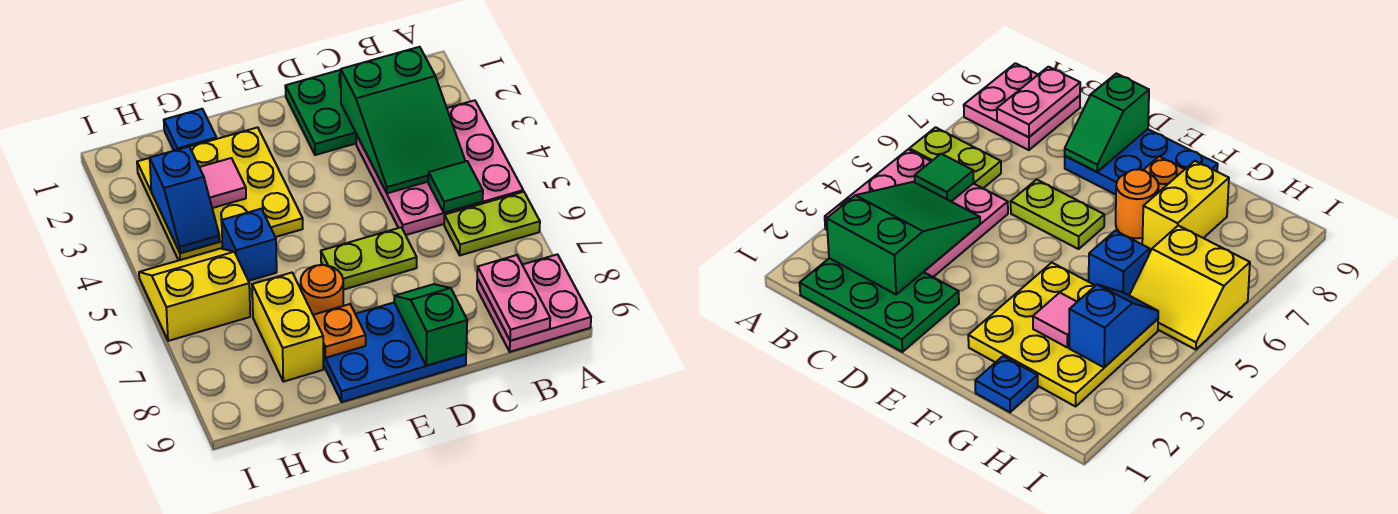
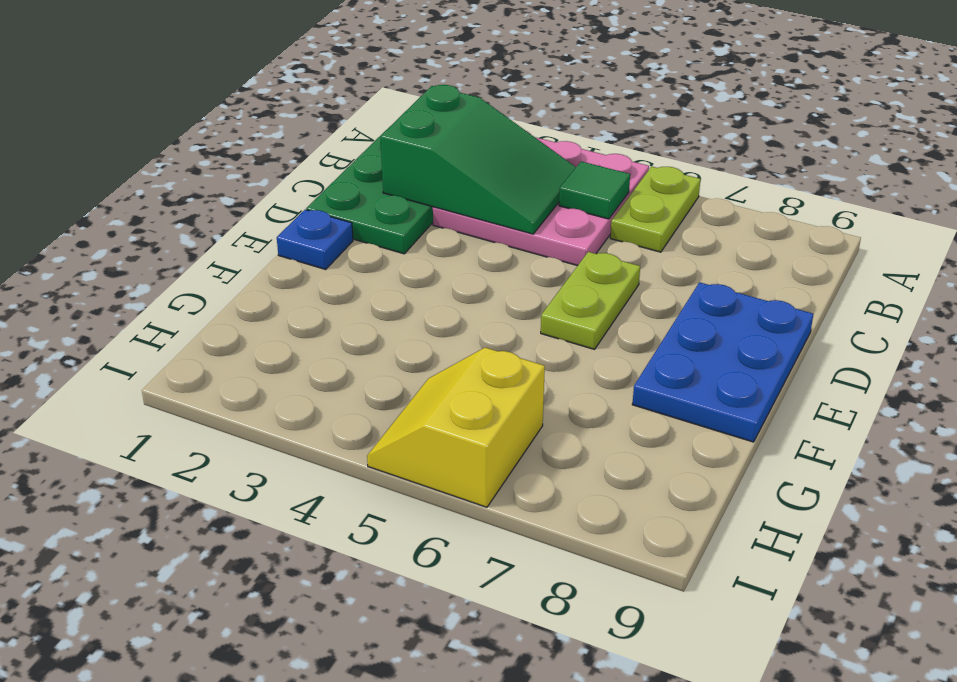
blue 1x1 plate [277,210,353,269] -> blue 1x1 plate moved to [164,109,216,151]
none -> pink 2x2 plate [477,254,591,352]
none -> yellow 3x3 plate [137,127,303,260]
none -> orange 1x1 round brick [301,265,343,315]

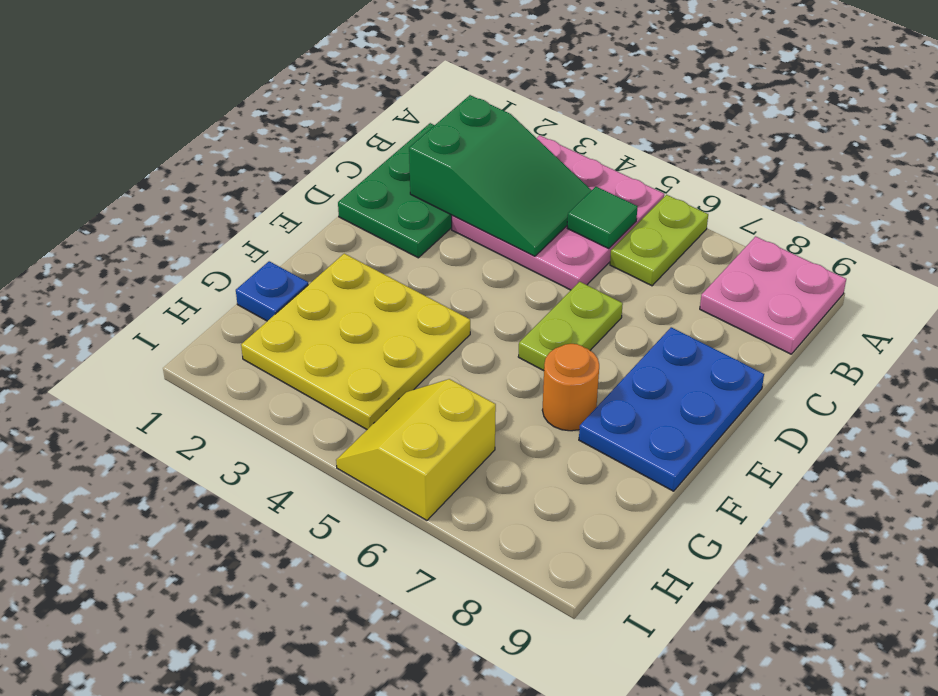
none -> blue 1x1 brick [222,209,277,281]
none -> yellow 1x2 brick [252,273,324,382]
none -> pink 1x2 plate [477,255,550,341]

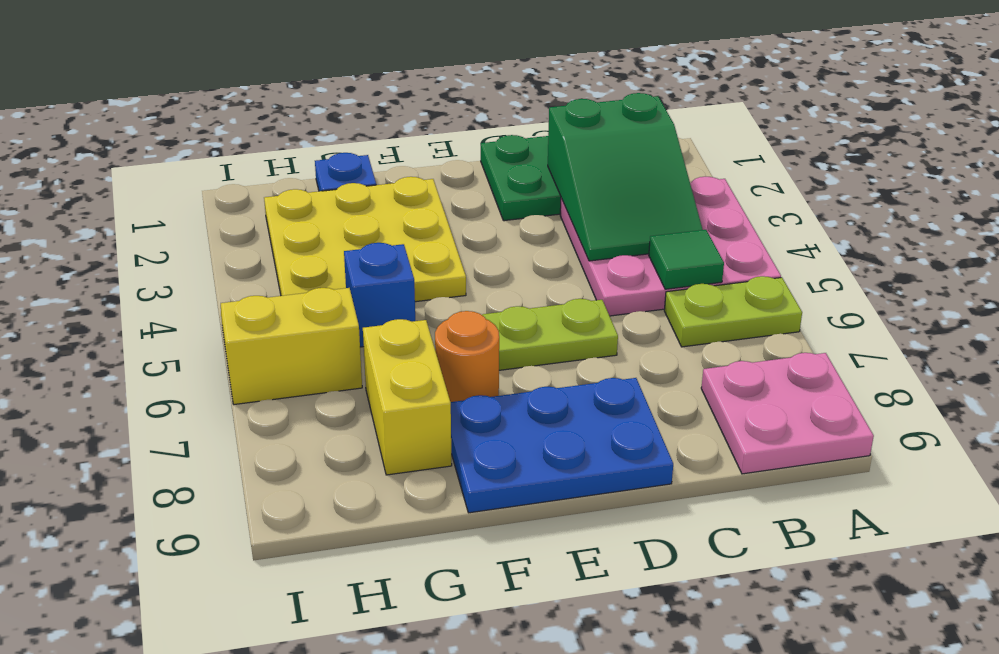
none -> pink 1x2 plate [477,255,550,341]
none -> green 1x2 slope [394,284,467,366]
none -> orange 1x1 plate [313,304,366,358]

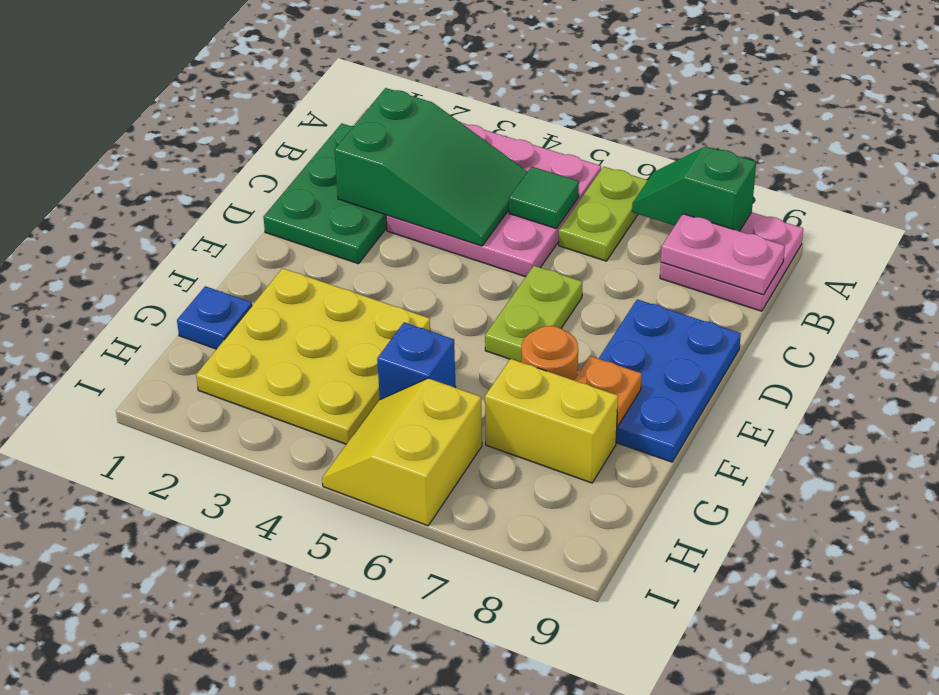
green 1x2 slope [632,147,756,231] -> green 1x2 slope moved to [394,284,467,366]
none -> pink 1x1 tile [199,158,246,208]
none -> blue 1x2 slope [150,147,220,253]

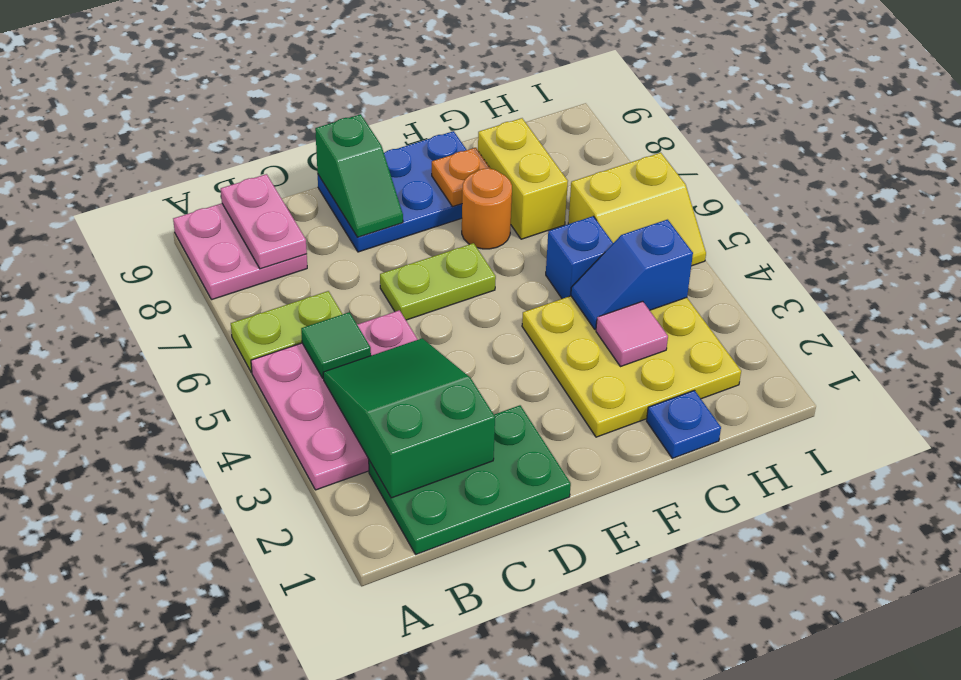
blue 1x2 slope [571,220,693,329] -> blue 1x2 slope turned to [150,147,220,253]

